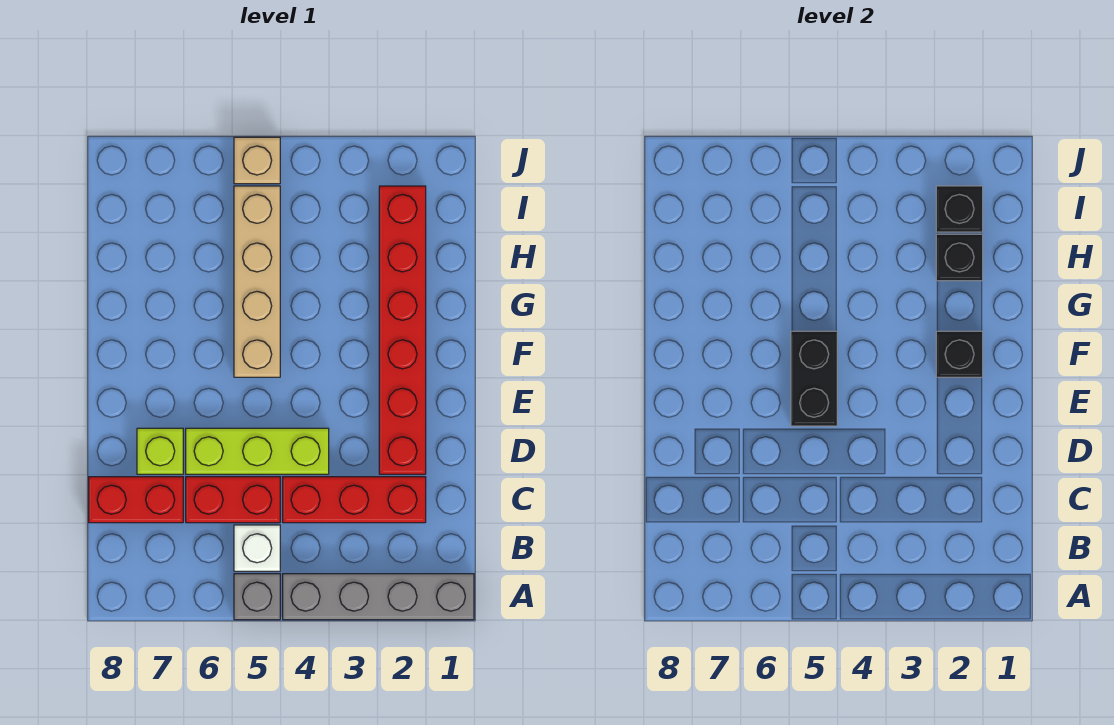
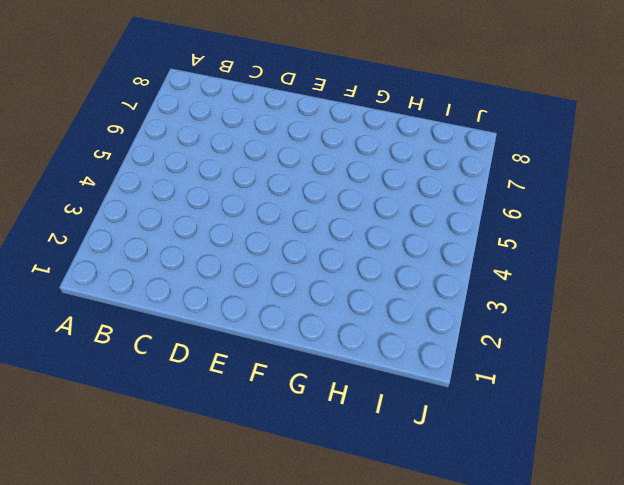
none -> grey 1x4 brick [283,574,474,620]
none -> grey 1x1 brick [234,574,280,620]
none -> white 1x1 brick [234,525,280,571]

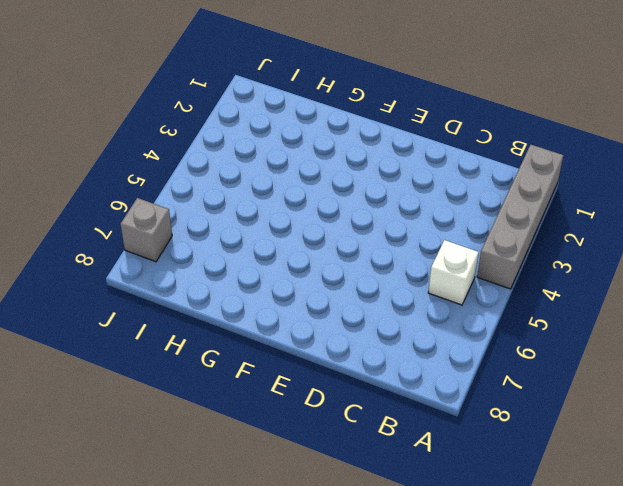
grey 1x1 brick [120,198,172,262] -> grey 1x1 brick moved to [234,574,280,620]
none -> red 1x3 brick [283,477,426,523]
none -> red 1x2 brick [186,477,280,523]
none -> red 1x2 brick [89,477,183,523]

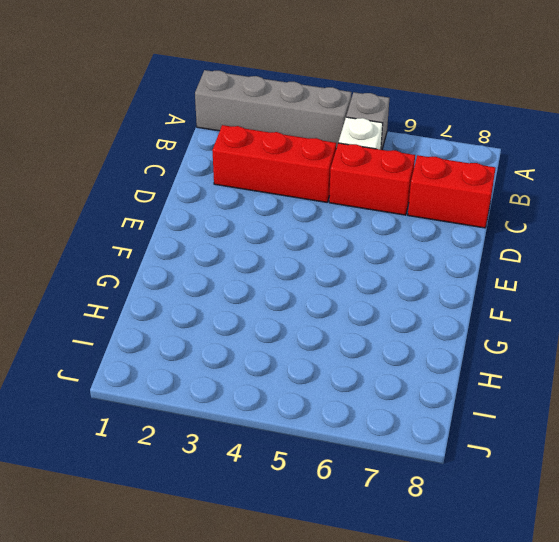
none -> red 1x6 brick [379,186,426,474]
none -> lime 1x3 brick [186,428,329,474]
none -> lime 1x1 brick [137,428,183,474]

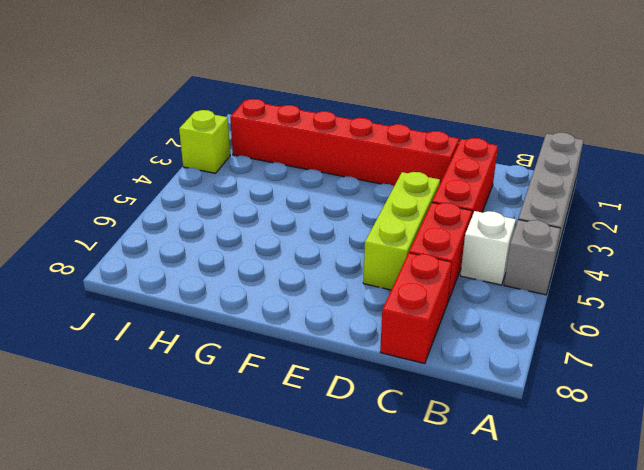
lime 1x1 brick [179,110,230,173] -> lime 1x1 brick moved to [137,428,183,474]
none -> tan 1x4 brick [234,186,280,377]
none -> tan 1x1 brick [234,137,280,184]
none -> black 1x2 brick [791,331,837,426]

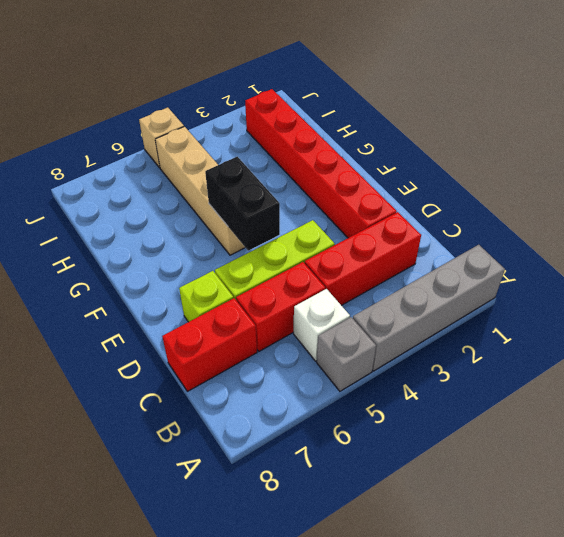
none -> black 1x1 brick [936,331,983,377]
none -> black 1x1 brick [936,234,983,281]
none -> black 1x1 brick [936,186,983,232]

